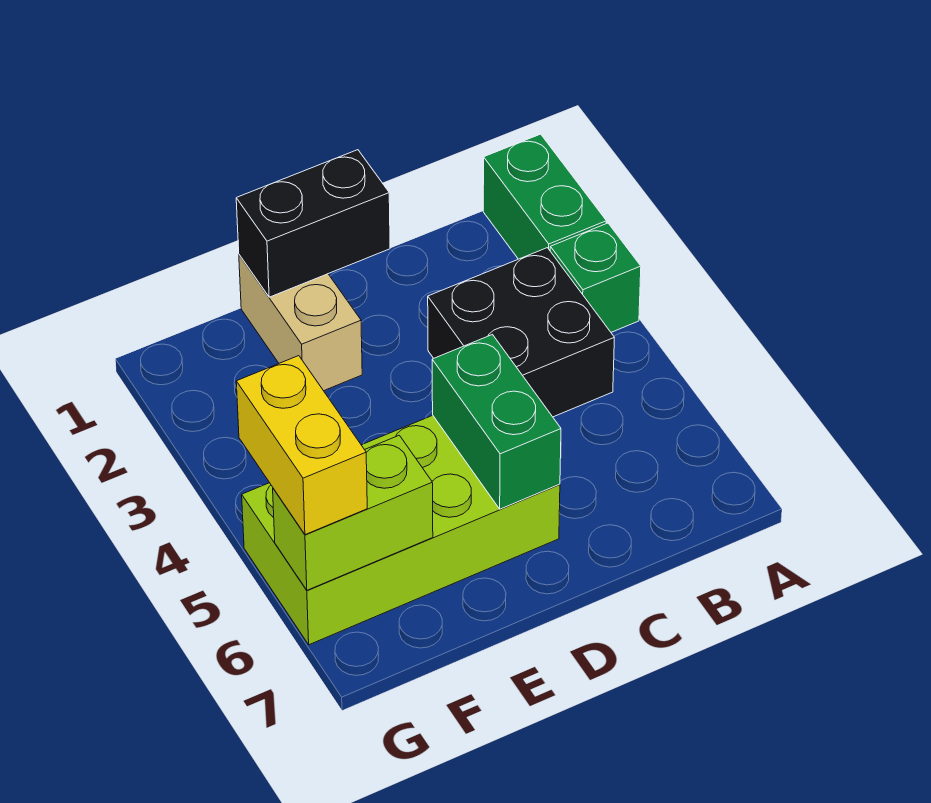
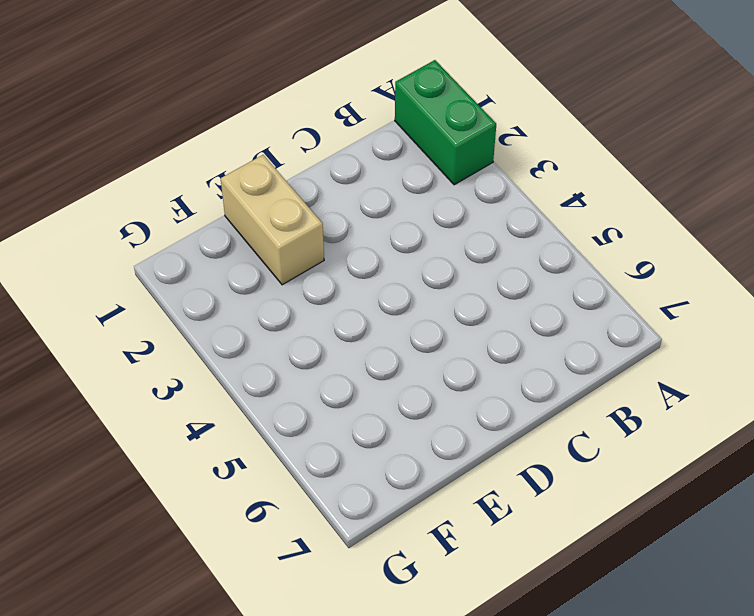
none -> green 1x1 brick [550,223,641,332]
none -> black 2x2 brick [428,248,614,417]

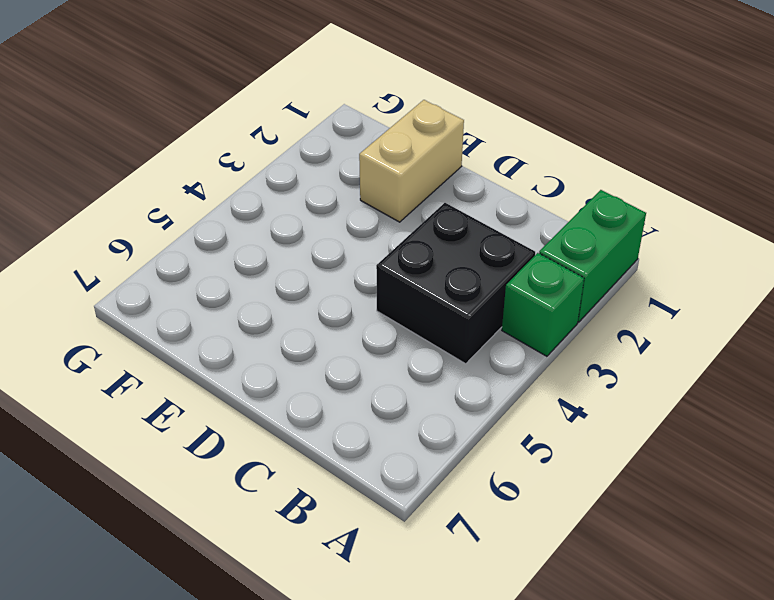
none -> lime 2x4 brick [242,415,560,645]
none -> black 1x2 brick [236,150,390,297]

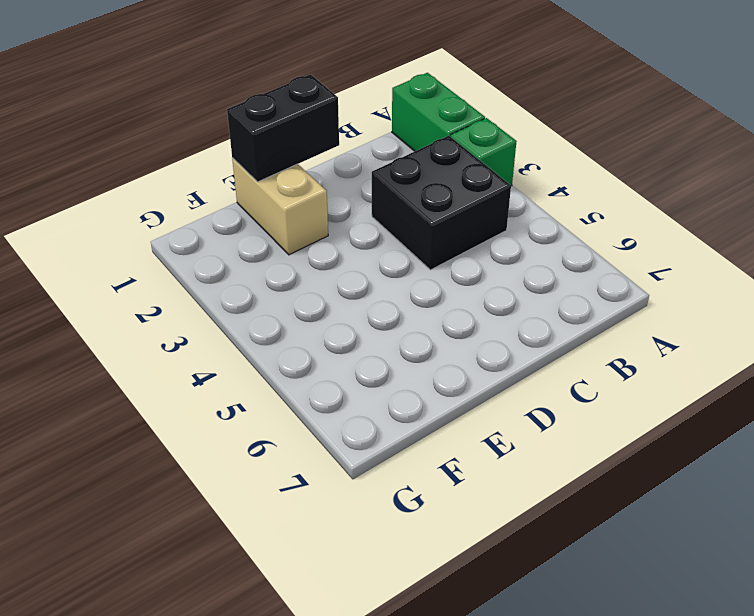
none -> lime 2x4 brick [242,415,560,645]
none -> green 1x2 brick [432,335,561,509]

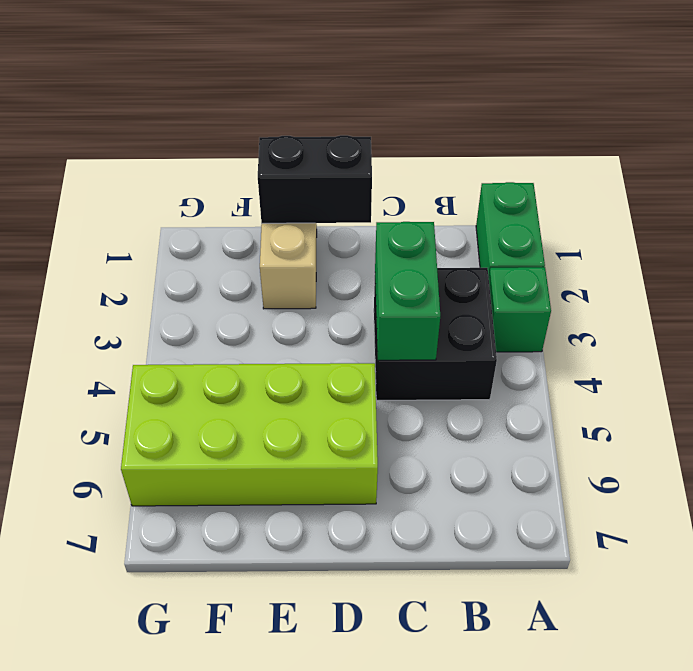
green 1x2 brick [375,222,440,360] -> green 1x2 brick moved to [432,335,561,509]
none -> lime 1x2 brick [273,435,433,590]
none -> yellow 1x2 brick [236,356,367,535]

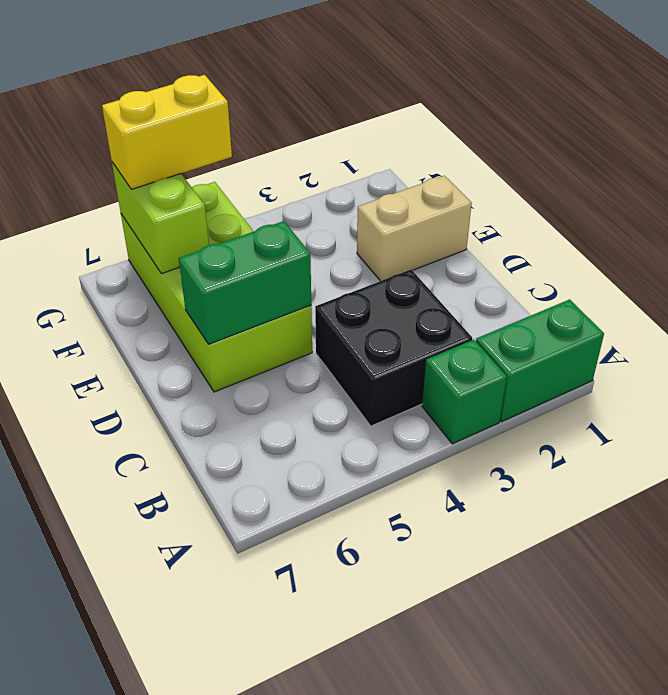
none -> black 1x2 brick [236,150,390,297]

